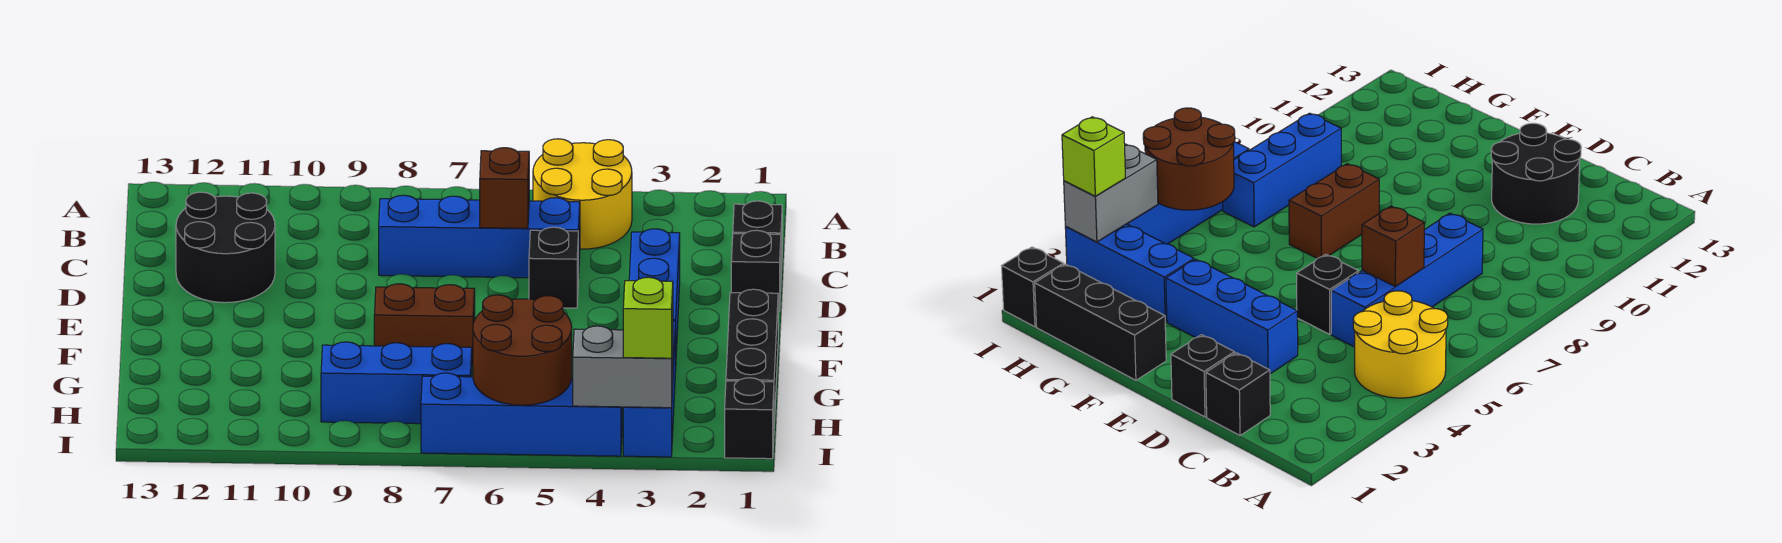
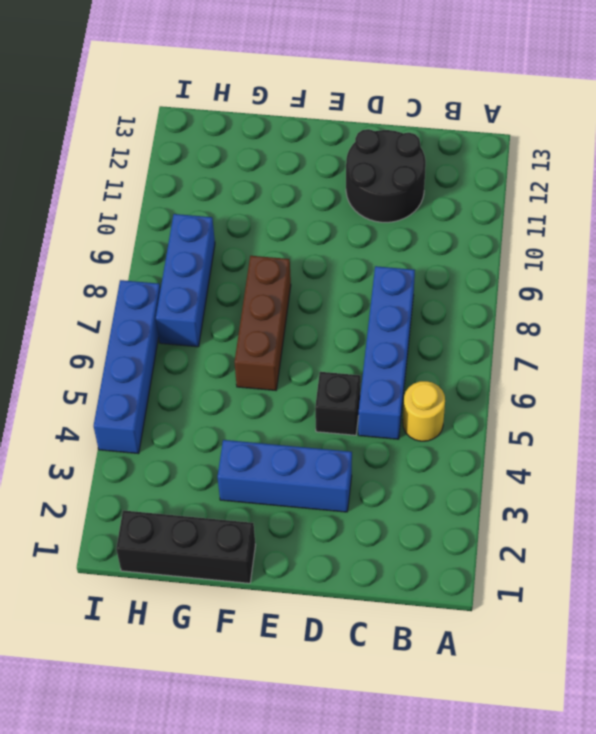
yellow 1x1 round brick [403,381,445,441] -> yellow 2x2 round brick [533,139,632,249]
brown 1x3 brick [235,256,291,390] -> brown 1x2 brick [374,284,475,365]
none -> black 1x1 brick [733,201,782,270]
none -> black 1x1 brick [731,230,781,311]
none -> blue 1x3 brick [623,321,676,457]

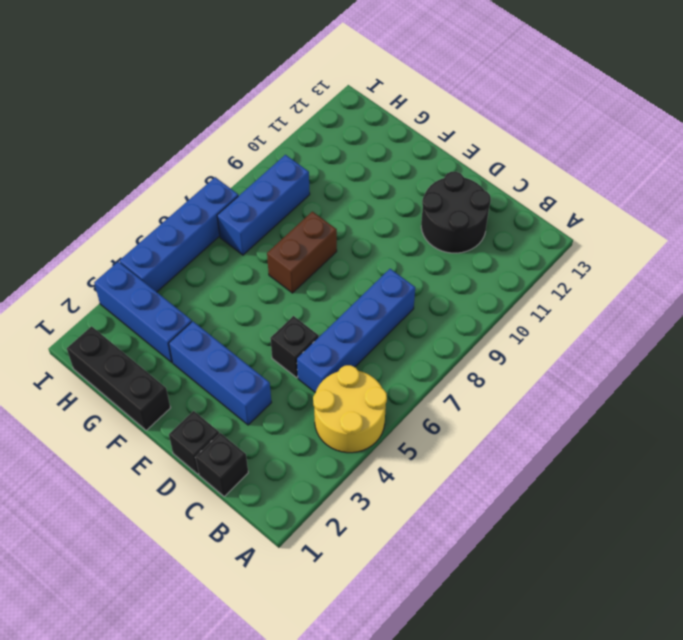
none -> black 1x1 brick [725,378,774,459]
none -> brown 1x1 brick [480,148,529,228]
none -> brown 2x2 round brick [473,295,572,405]

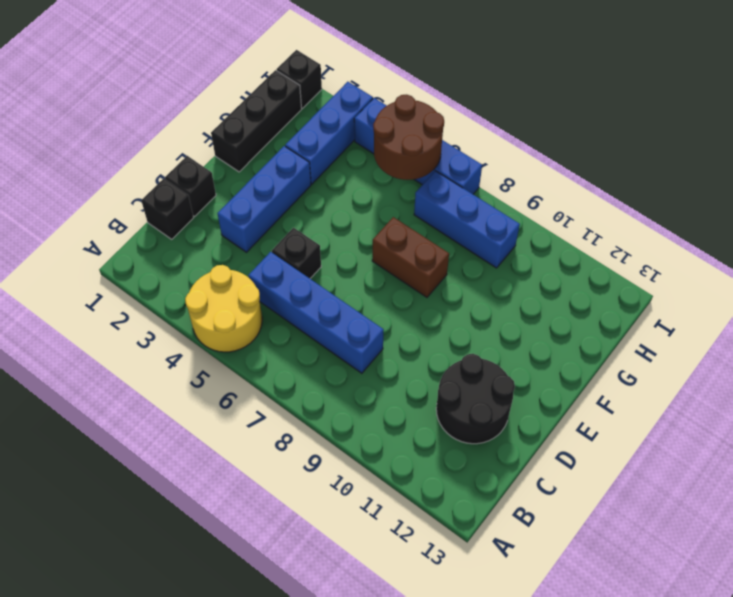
none -> brown 1x1 brick [480,148,529,228]
none -> grey 1x2 brick [573,326,673,408]
none -> lime 1x1 brick [623,277,673,358]

